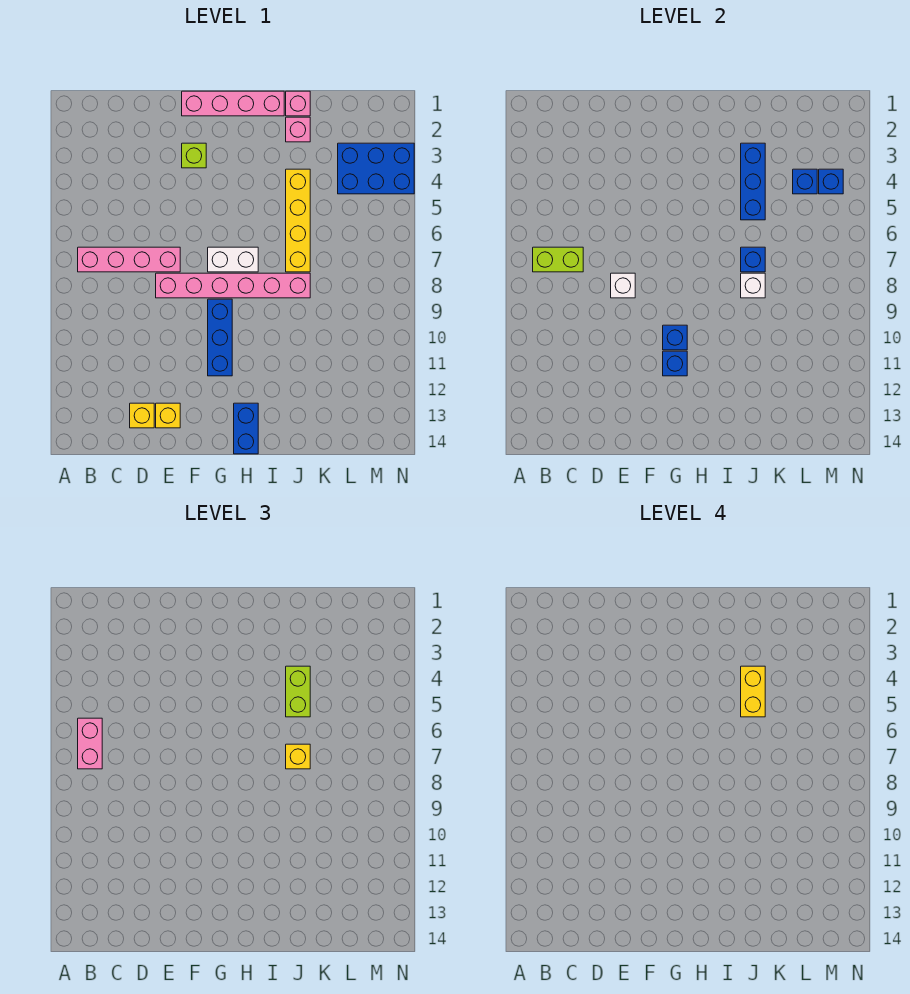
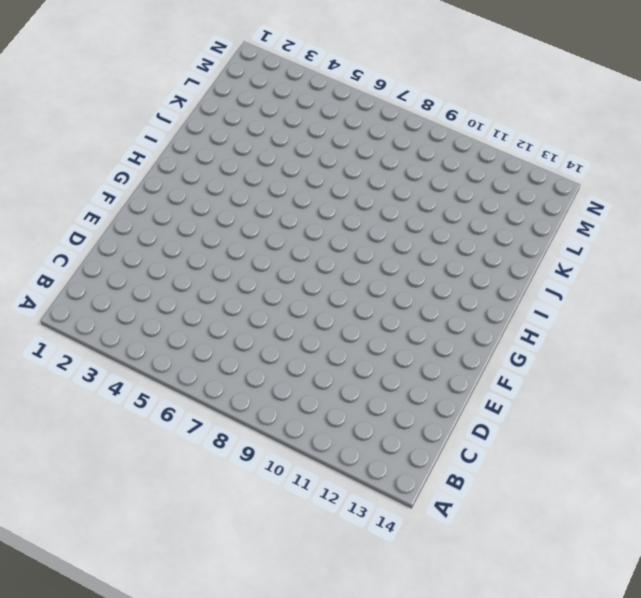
none -> pink 1x4 brick [78,247,180,272]
none -> yellow 1x1 brick [130,403,154,428]
none -> pink 1x6 brick [156,273,310,298]

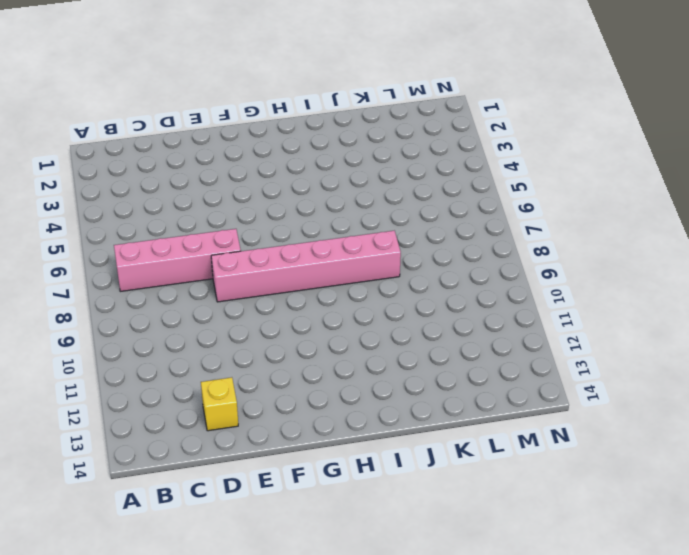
none -> yellow 1x1 brick [156,403,180,428]
none -> pink 1x4 brick [182,91,284,116]
none -> lime 1x1 brick [182,143,206,168]

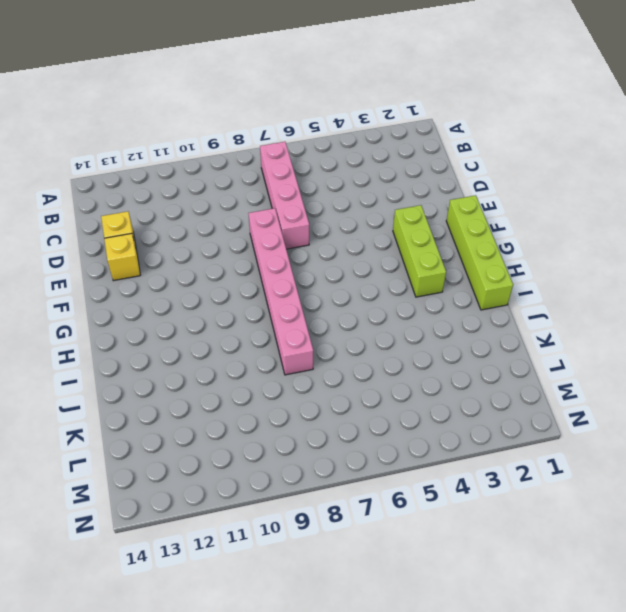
lime 1x4 brick [446,195,513,310] -> pink 1x4 brick [182,91,284,116]
lime 1x3 brick [393,205,446,297] -> lime 1x1 brick [182,143,206,168]
none -> white 1x2 brick [208,247,258,272]
none -> blue 1x3 brick [208,299,232,376]
none -> blue 1x2 brick [234,403,258,454]

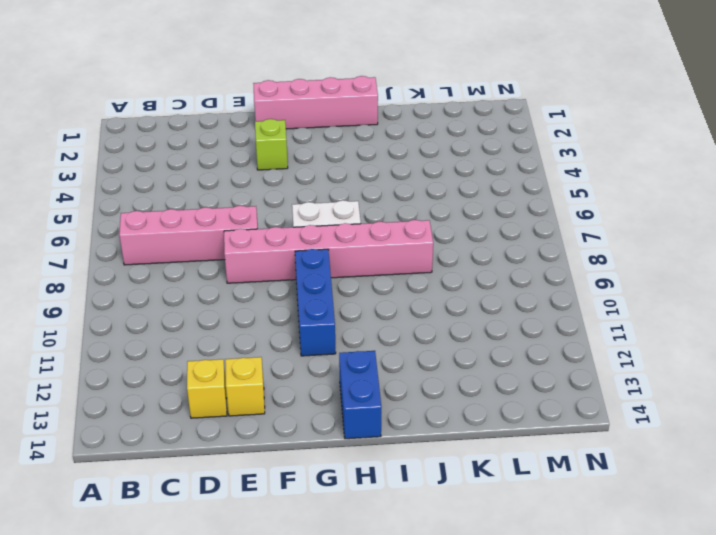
none -> pink 1x1 brick [286,91,310,116]
none -> pink 1x1 brick [286,117,310,142]
none -> yellow 1x4 brick [286,169,310,272]

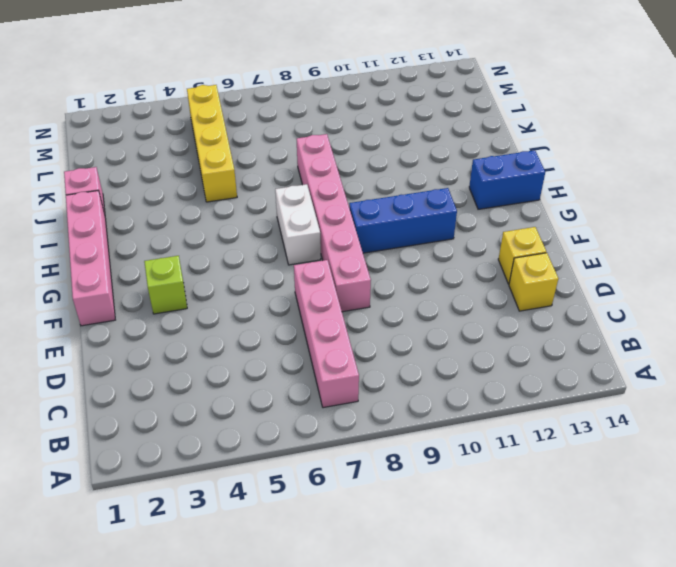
yellow 1x4 brick [187,85,237,202] -> yellow 1x4 brick turned to [286,169,310,272]
none -> pink 1x1 brick [286,117,310,142]
none -> blue 2x3 brick [338,143,414,194]
none -> lime 1x2 brick [533,247,583,272]

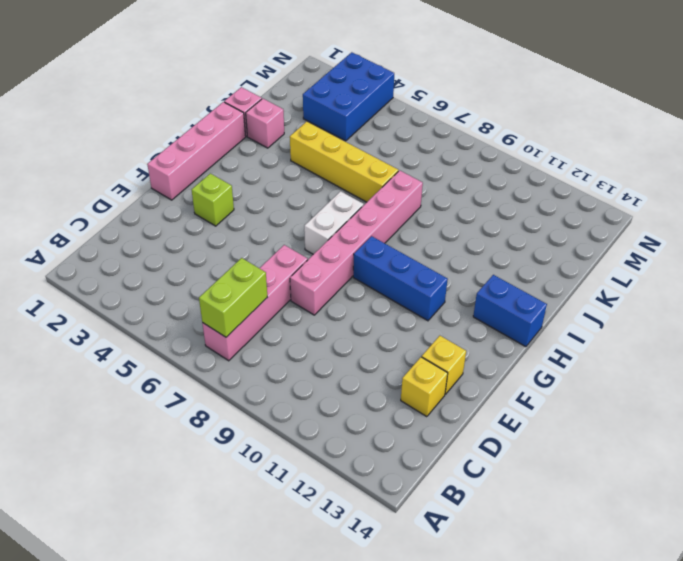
none -> white 1x1 brick [611,273,635,298]
none -> blue 1x1 brick [663,325,687,350]
none -> blue 1x1 brick [663,351,687,376]

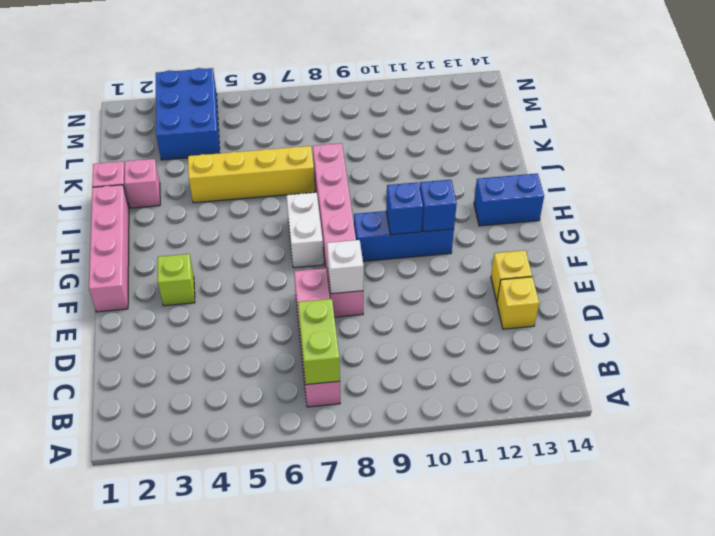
none -> blue 1x3 brick [741,143,765,220]
none -> blue 1x1 brick [741,247,765,272]
none -> white 1x1 brick [741,273,765,298]

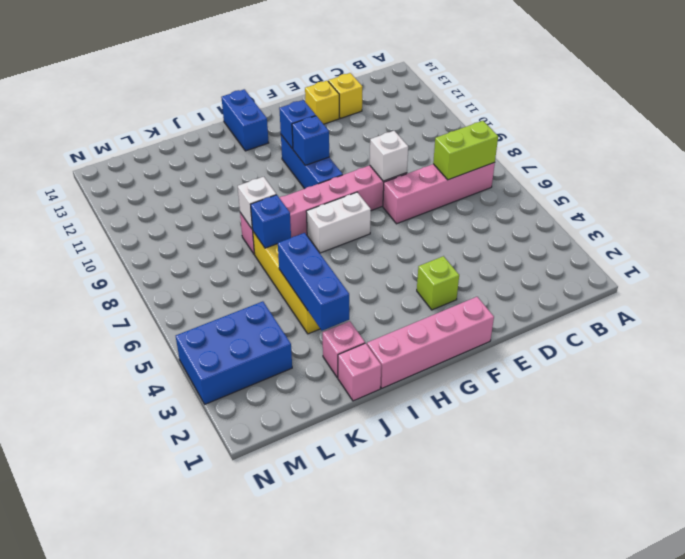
none -> blue 1x1 brick [793,169,817,194]
none -> blue 1x1 brick [819,169,843,194]
none -> pink 1x2 brick [78,718,102,769]

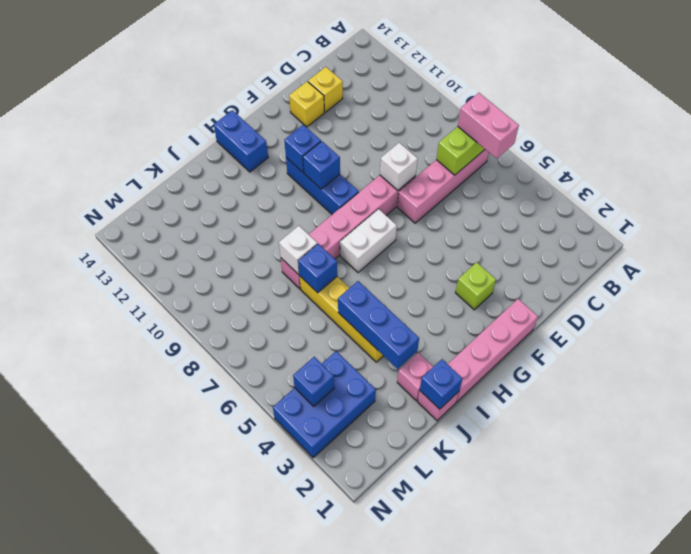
blue 1x1 brick [420,359,463,409] -> blue 1x1 brick moved to [793,169,817,194]
none -> lime 1x2 brick [286,666,310,717]
none -> yellow 1x1 brick [286,744,310,769]
none -> yellow 1x2 brick [741,666,765,717]

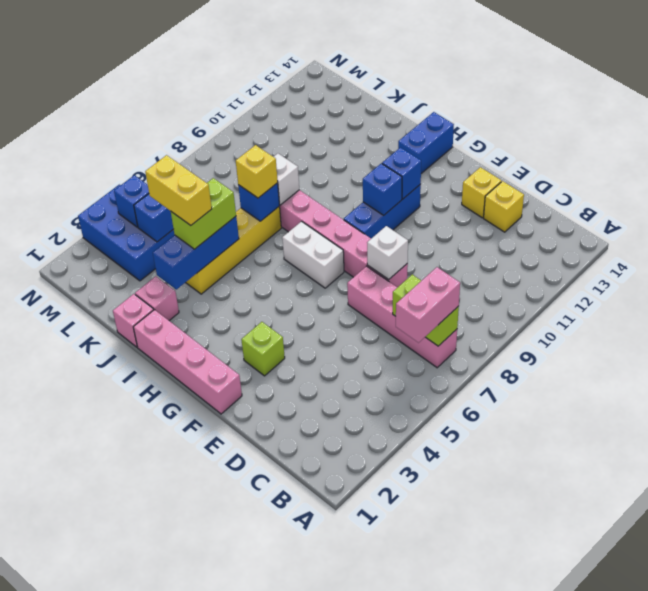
yellow 1x2 brick [145,155,212,225] -> yellow 1x2 brick turned to [741,666,765,717]

